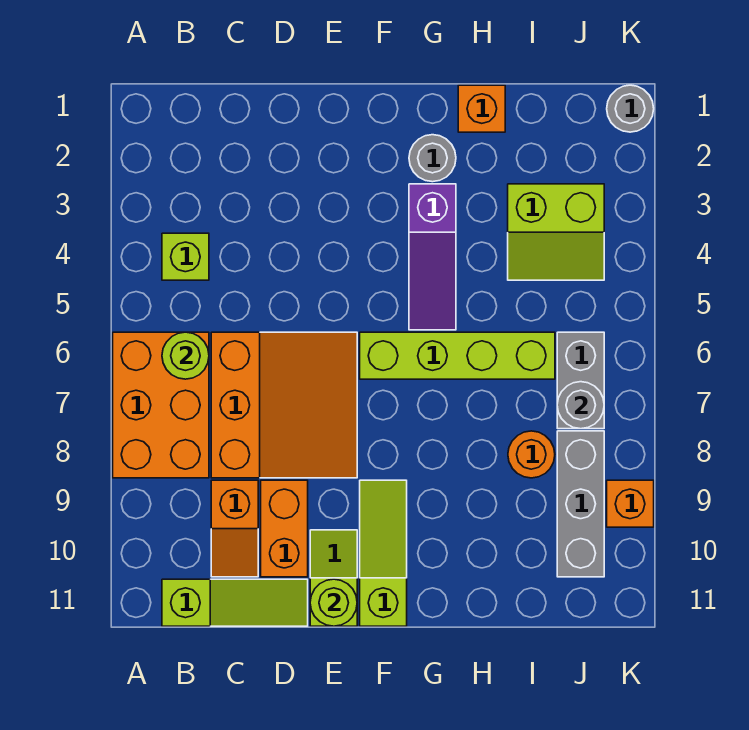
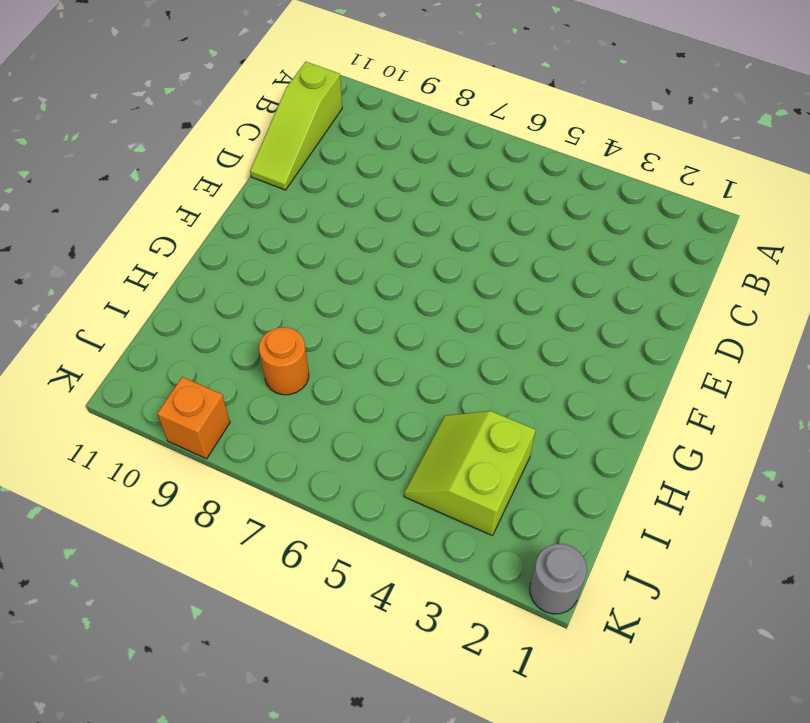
none -> orange 2x3 brick [113,332,209,478]
none -> lime 1x1 brick [162,233,209,280]
none -> orange 3x3 slope [211,332,357,478]

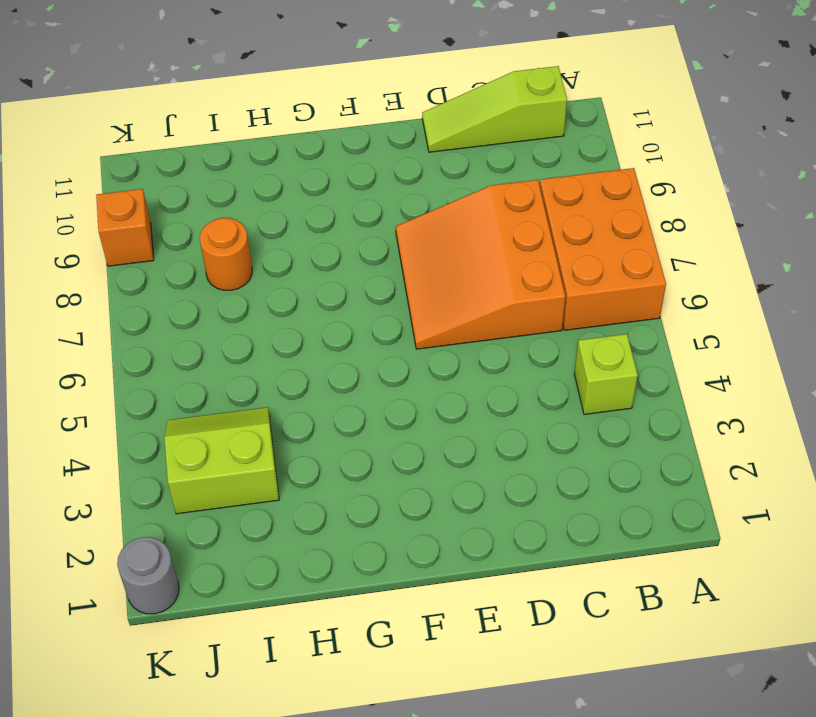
none -> orange 1x2 slope [211,480,258,577]
none -> orange 1x2 brick [261,480,308,577]
none -> lime 1x2 slope [310,530,357,626]

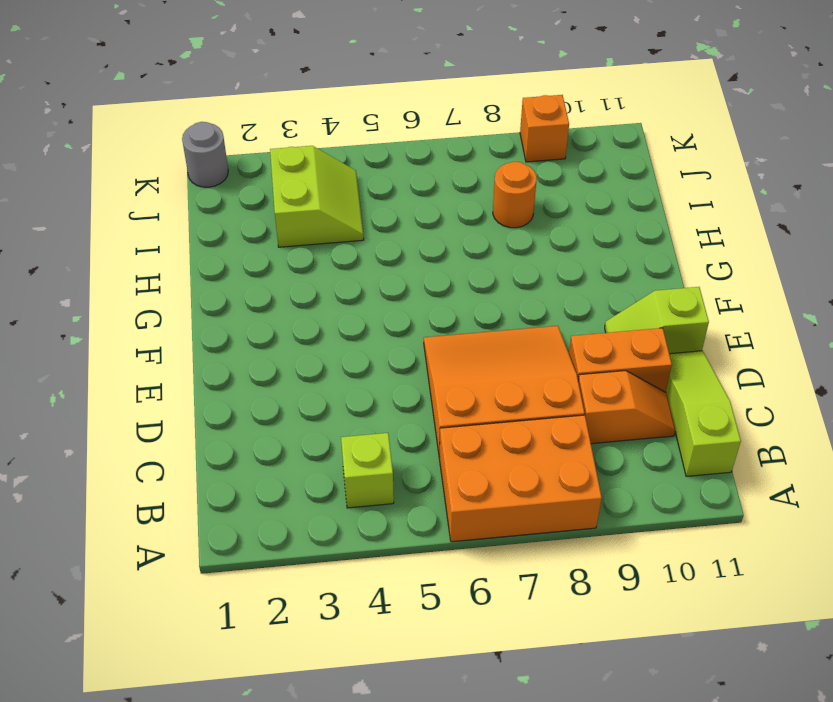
none -> lime 1x4 brick [360,332,555,379]
none -> lime 1x3 slope [360,480,407,626]
none -> grey 1x1 round brick [409,135,456,182]

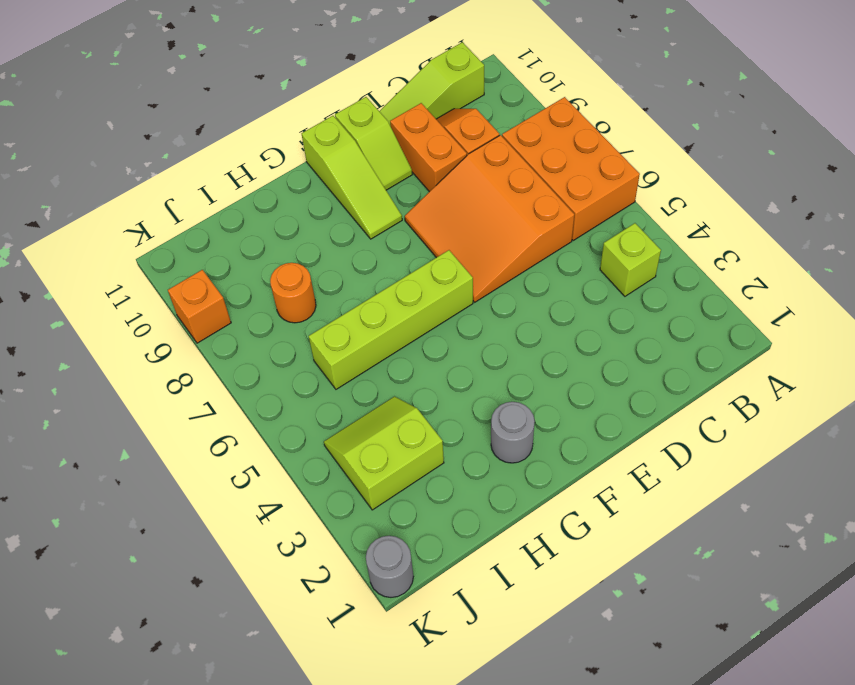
none -> purple 1x3 slope [409,184,456,330]
none -> orange 1x1 brick [458,85,505,132]
none -> grey 1x2 brick [557,332,604,429]

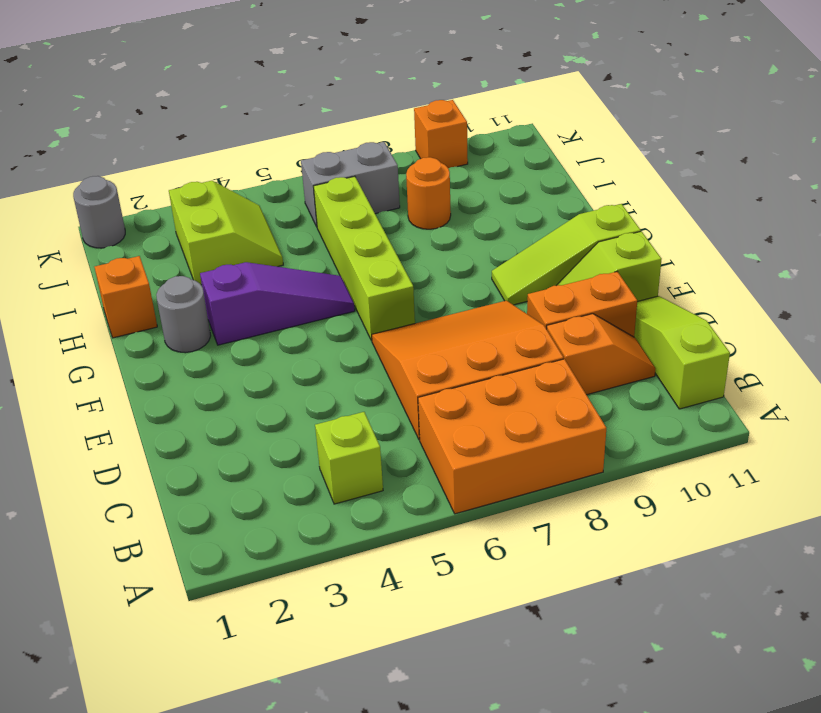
none -> grey 1x3 brick [557,431,604,577]
none -> lime 1x1 round brick [162,332,209,379]
none -> lime 1x1 round brick [310,579,357,626]

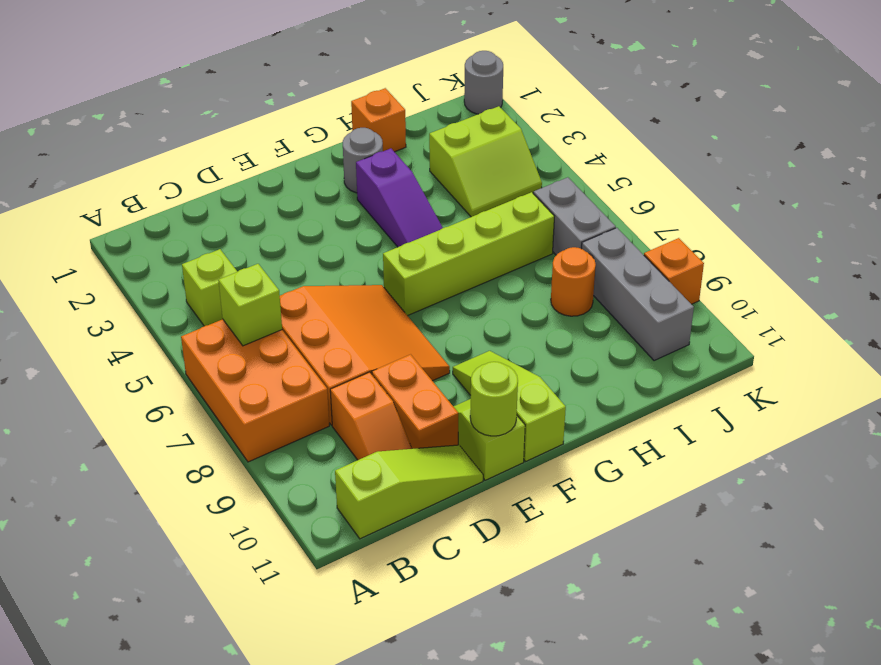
lime 1x1 brick [218,264,282,346] -> lime 1x1 round brick [162,332,209,379]
none -> grey 1x1 round brick [557,382,604,429]

